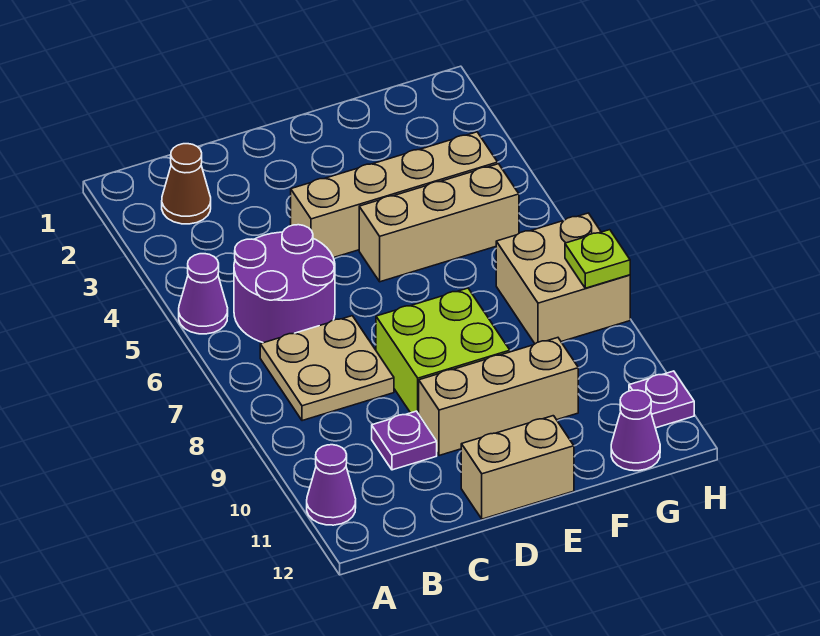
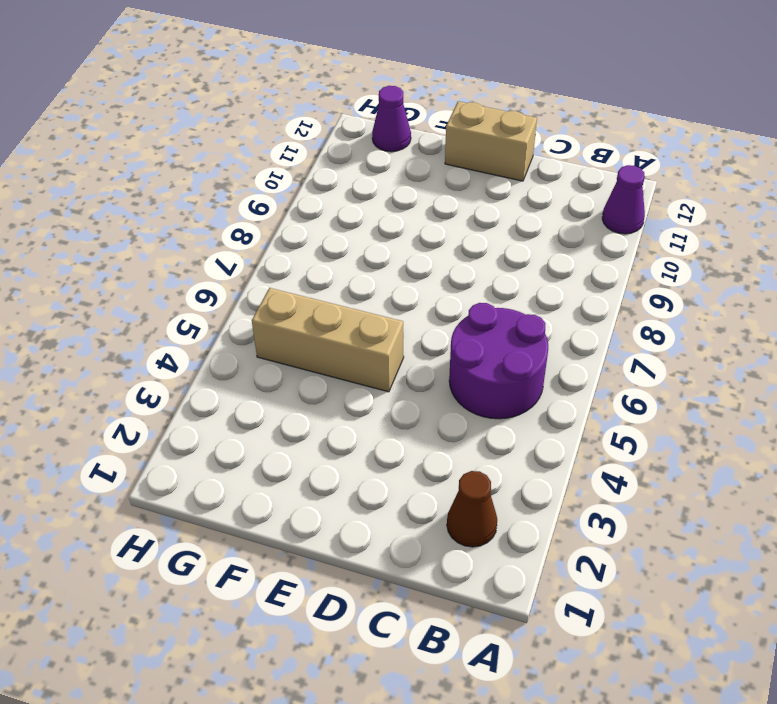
none -> purple 1x1 cone [179,254,228,334]
none -> tan 2x2 plate [260,316,394,421]
none -> purple 1x1 plate [372,411,437,470]

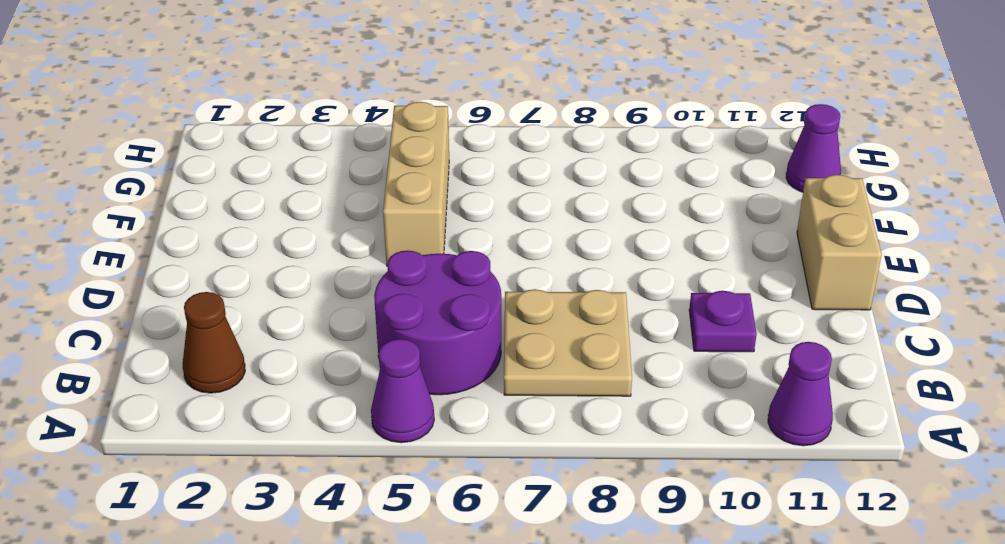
none -> tan 1x4 brick [291,132,498,258]
none -> lime 2x2 brick [376,288,510,414]
none -> tan 1x3 brick [419,338,578,456]

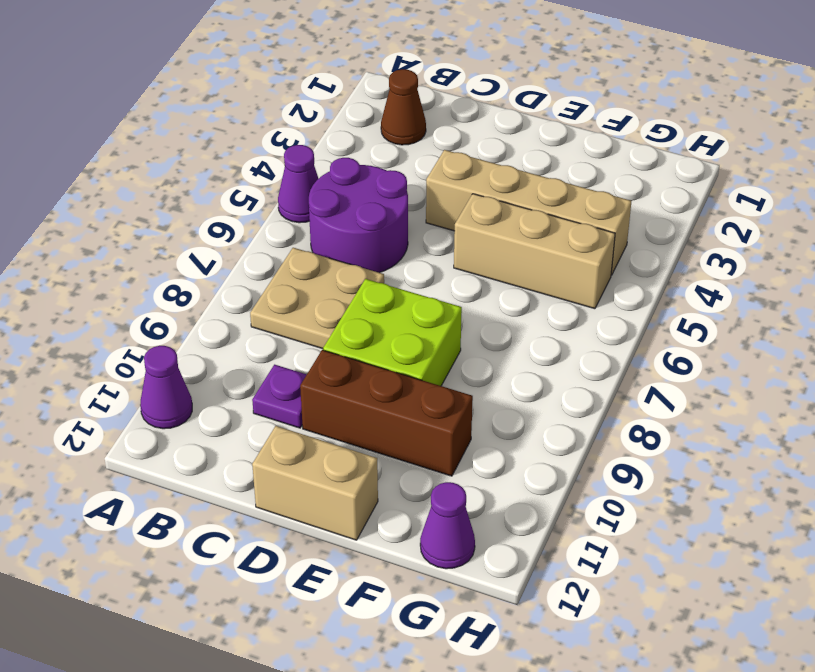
brown 1x3 brick [300,350,473,476] -> tan 1x3 brick [419,338,578,456]
none -> tan 2x2 brick [496,213,630,344]
none -> purple 1x1 plate [629,371,694,428]
none -> lime 1x1 plate [565,230,630,288]

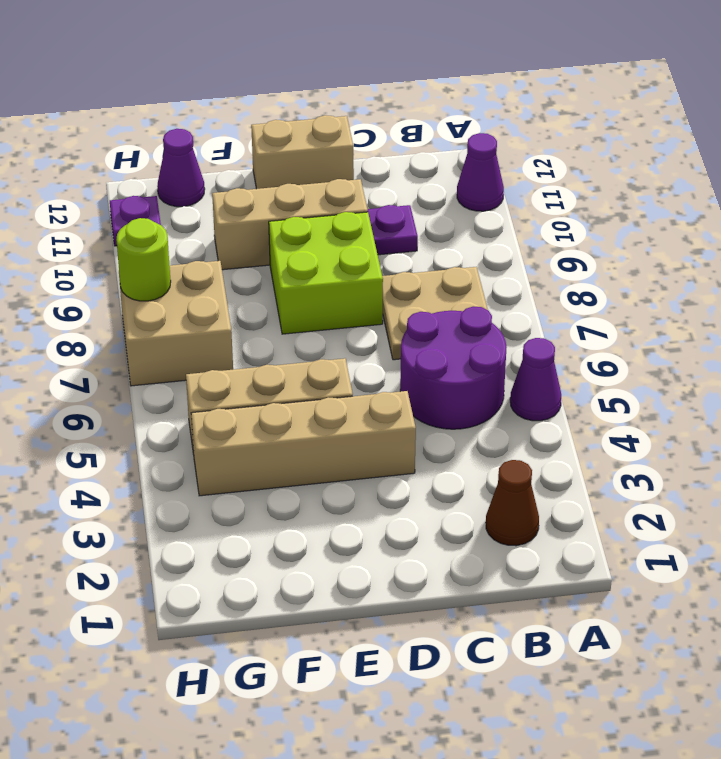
lime 1x1 round brick [116,218,171,301] -> lime 1x1 plate [565,230,630,288]

